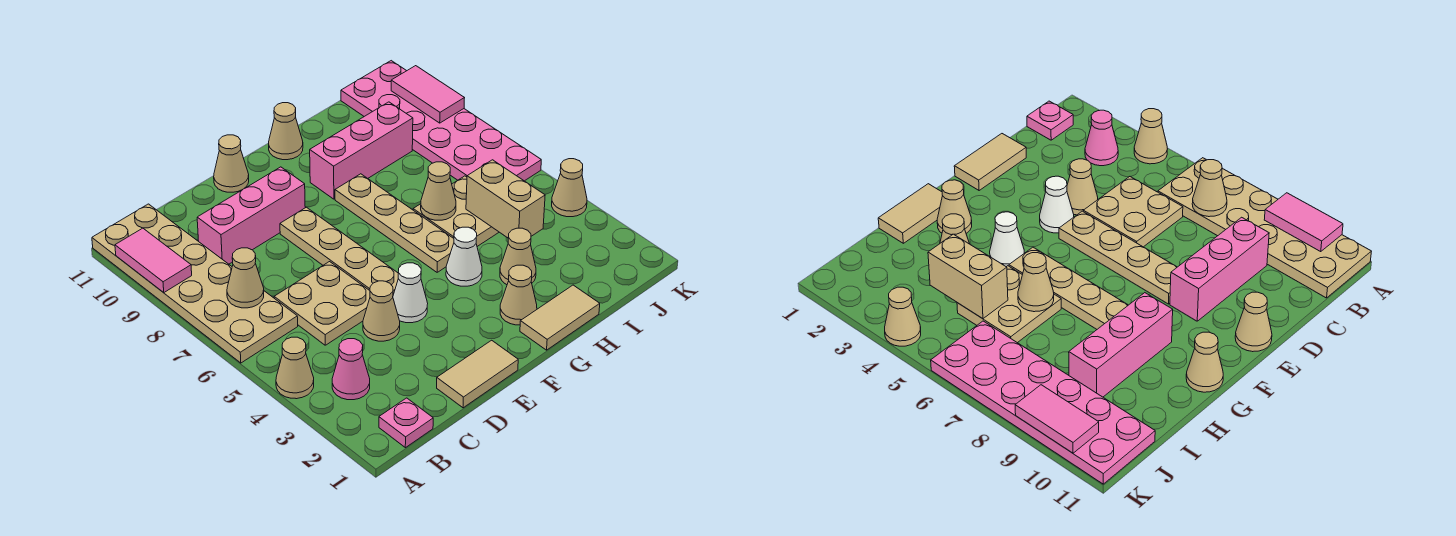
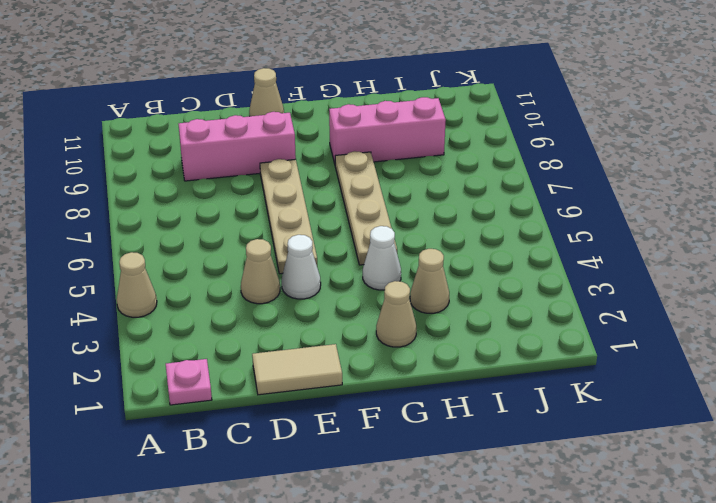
none -> tan 2x6 plate [92,204,298,363]
none -> pink 1x1 cone [332,339,370,400]
none -> tan 2x2 plate [274,262,370,345]

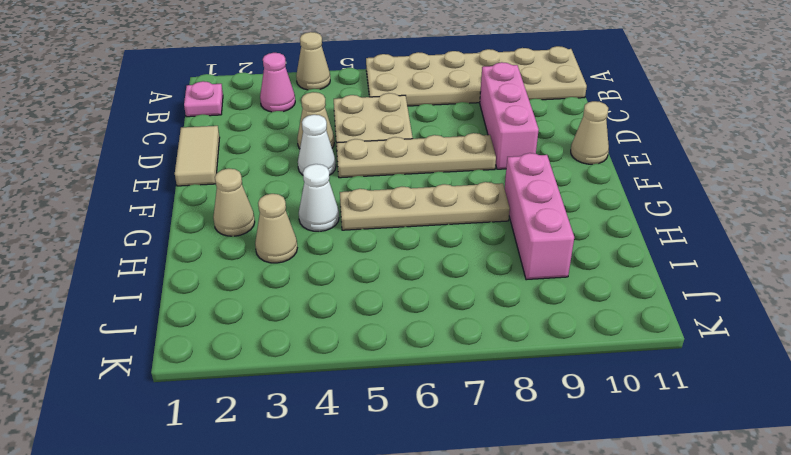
none -> tan 1x2 tile [520,285,600,350]
none -> tan 1x1 cone [269,103,303,160]
none -> tan 2x2 plate [413,176,499,246]

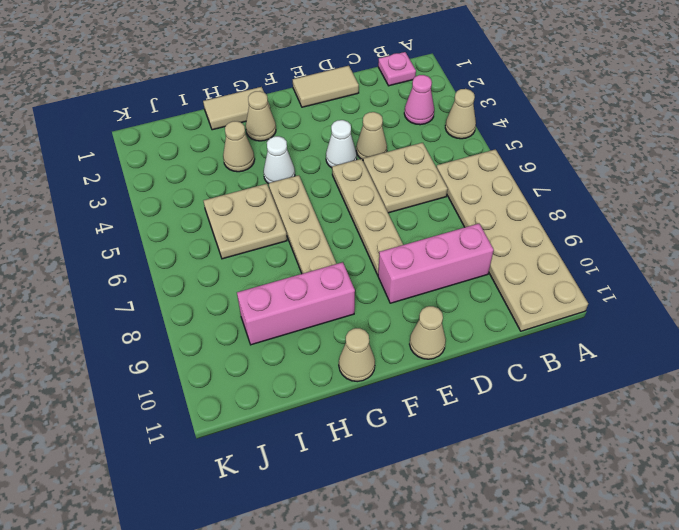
none -> pink 2x6 plate [341,61,541,181]
none -> tan 1x1 cone [552,159,587,217]
none -> pink 1x2 tile [115,228,192,293]

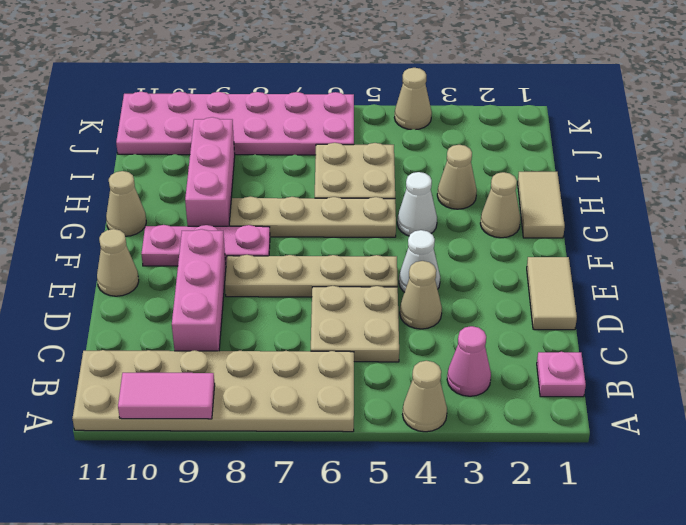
pink 1x3 plate [141,225,270,266] -> none
none -> tan 1x1 cone [227,248,264,308]
none -> tan 1x1 cone [421,162,456,220]
none -> tan 1x2 brick [466,160,545,238]

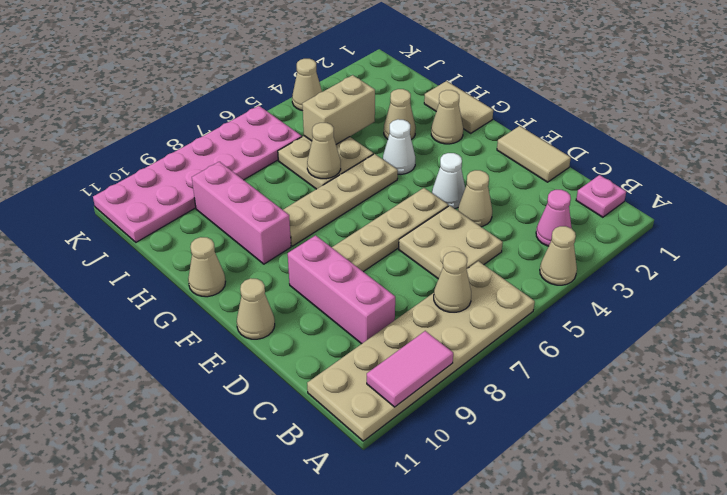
none -> pink 1x2 tile [391,66,464,123]

